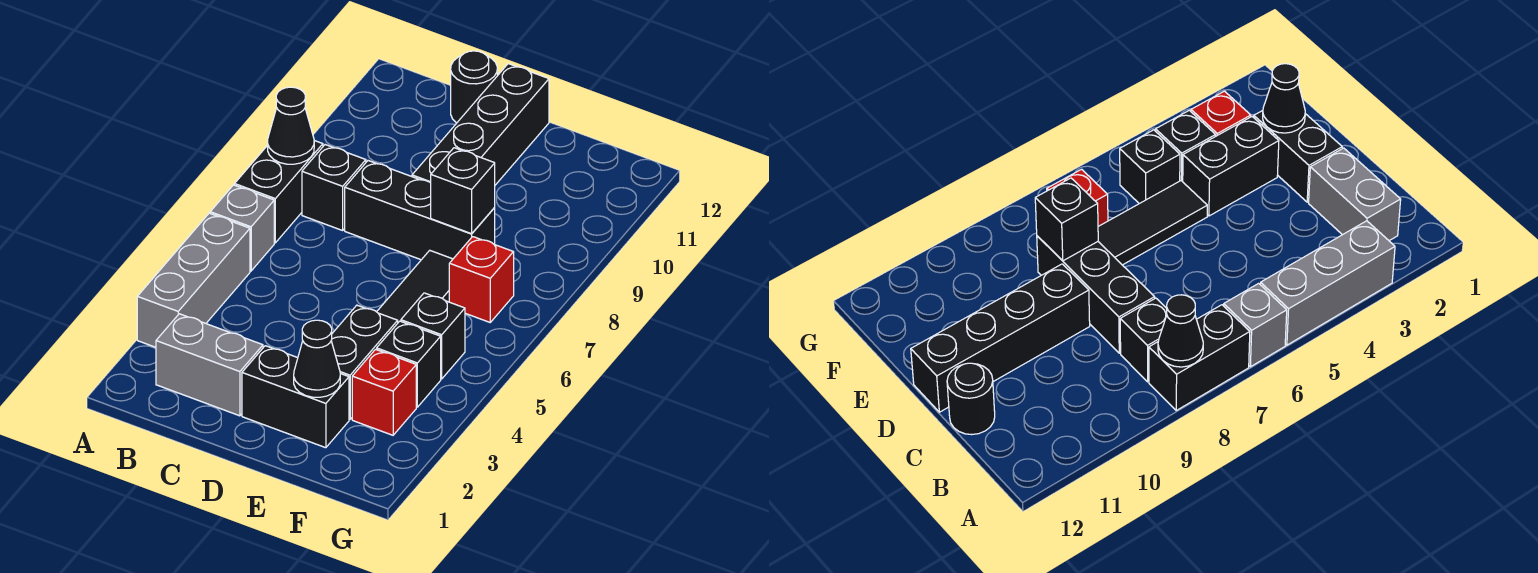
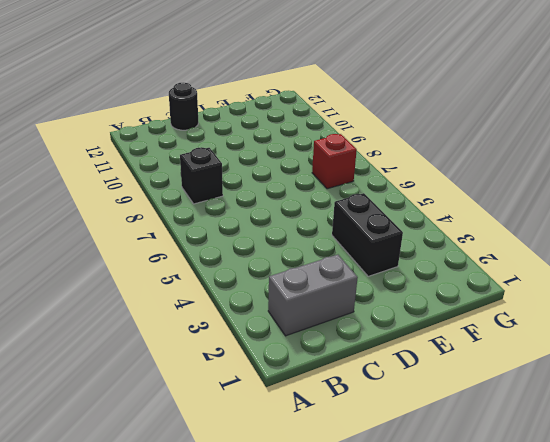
none -> grey 1x3 brick [137,213,250,347]
none -> grey 1x1 brick [210,185,274,271]
none -> black 1x2 brick [235,141,323,243]

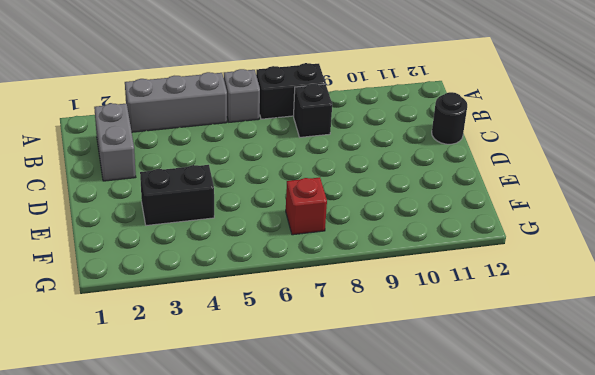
none -> black 1x3 brick [345,161,495,260]
none -> black 1x2 brick [242,346,349,448]
none -> black 1x4 brick [412,64,549,185]

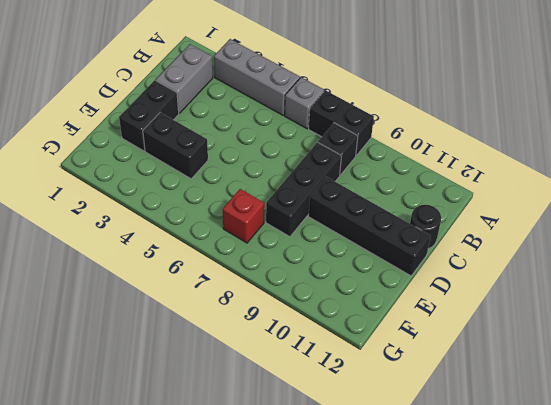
none -> black 1x3 tile [377,250,453,322]
none -> red 1x1 brick [352,349,416,435]
none -> black 1x1 brick [377,321,441,407]

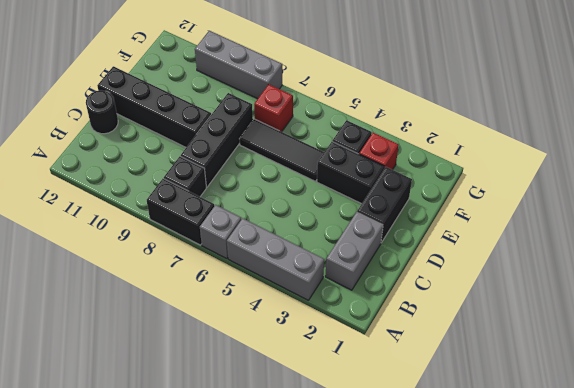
grey 1x3 brick [195,31,282,99] -> none
none -> black 1x1 brick [401,293,465,379]
none -> black 1x1 cone [268,87,314,164]
none -> black 1x1 cone [294,320,340,397]

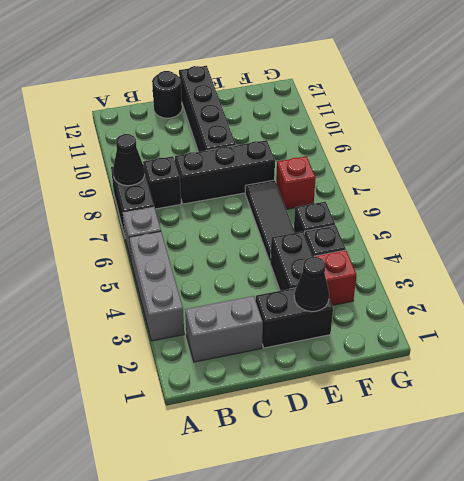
none -> black 1x1 brick [431,148,495,234]

